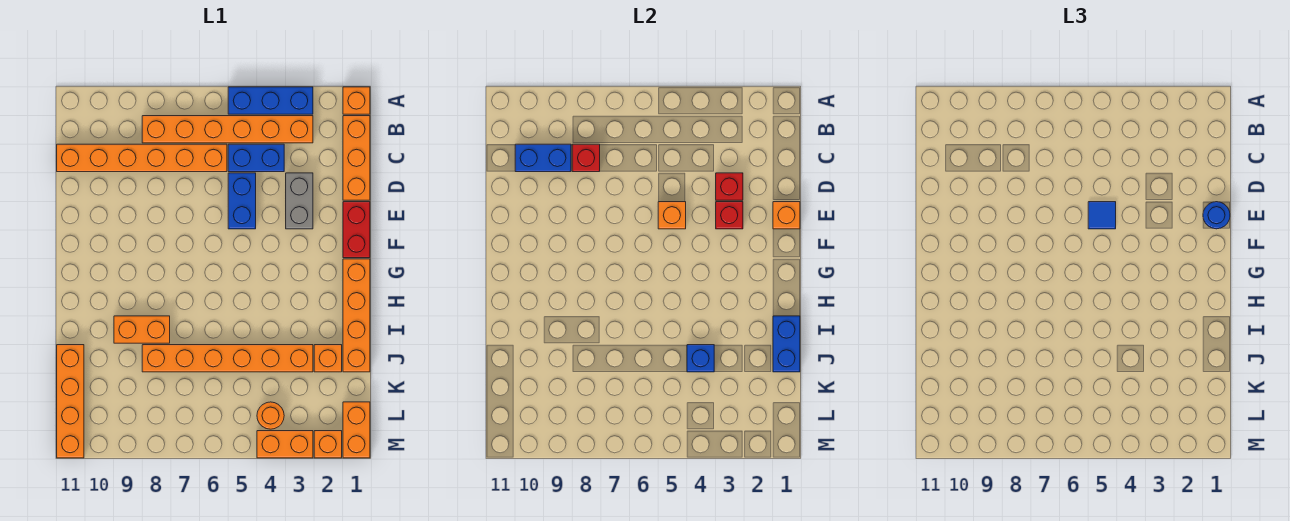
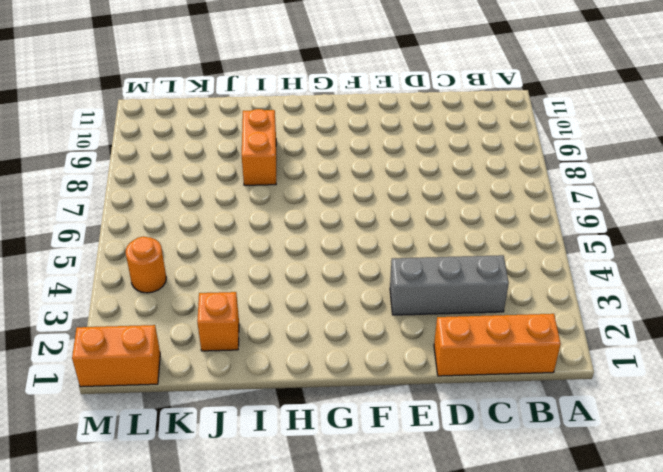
grey 1x3 brick [390,255,509,315] -> grey 1x2 brick [286,173,313,229]
none -> orange 1x1 brick [343,87,370,114]
none -> blue 1x3 brick [228,87,313,114]
none -> orange 1x6 brick [142,116,313,143]

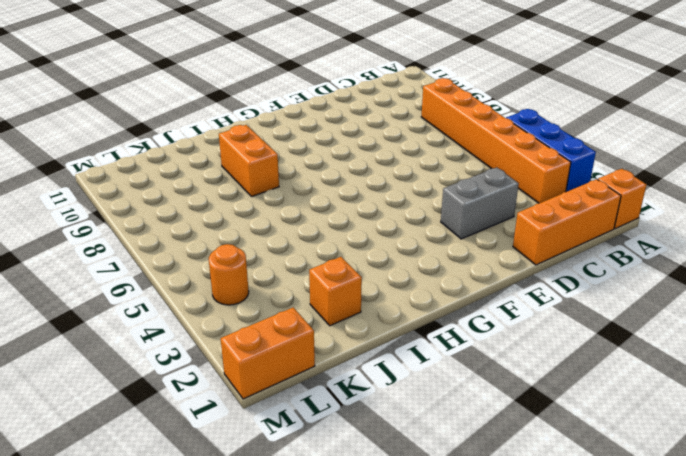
none -> blue 1x2 brick [228,144,284,172]
none -> orange 1x6 brick [57,144,227,172]
none -> blue 1x2 brick [228,173,256,229]

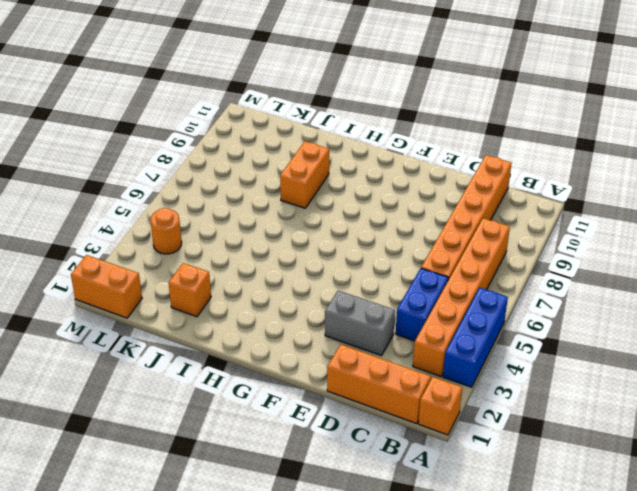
none -> blue 1x2 brick [228,173,256,229]
none -> red 1x2 brick [343,202,370,258]
none -> orange 1x4 brick [343,259,370,372]

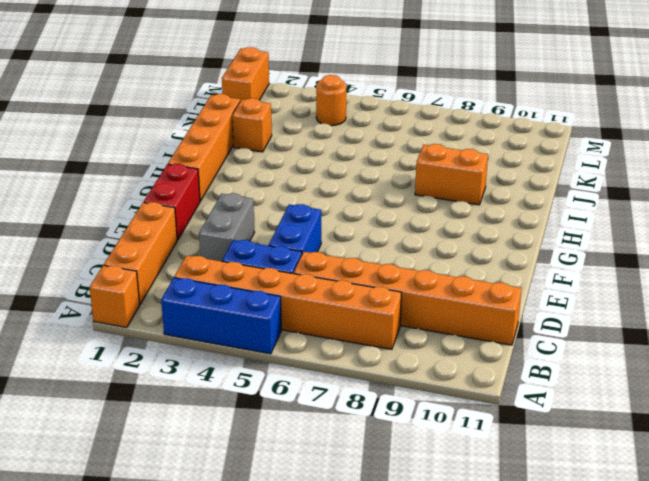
none -> orange 1x6 brick [142,345,313,372]
none -> orange 1x4 brick [57,345,84,458]
none -> orange 1x1 brick [314,431,342,458]

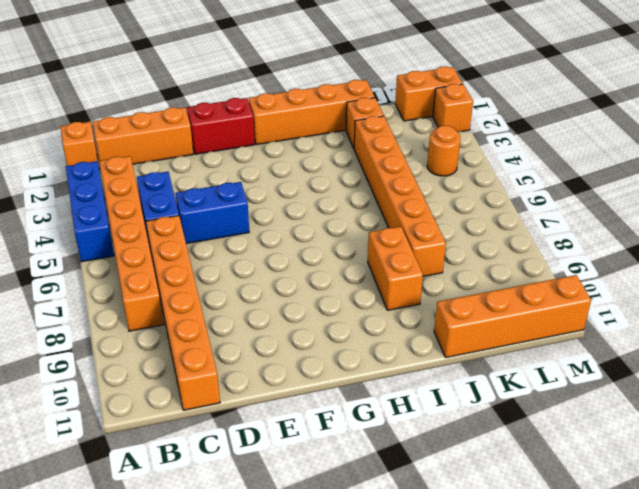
none -> grey 1x2 brick [286,173,313,229]
none -> orange 1x2 brick [257,431,313,458]
none -> red 1x1 brick [572,144,600,172]

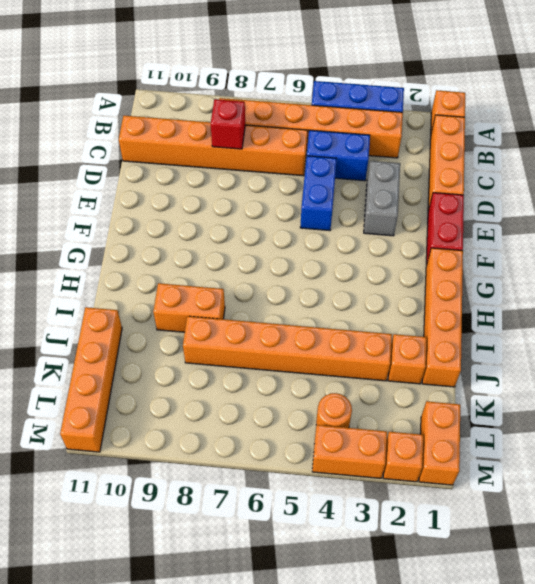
none -> blue 1x2 brick [515,144,571,172]
none -> red 1x1 brick [716,173,743,200]
none -> orange 1x1 brick [773,202,800,229]

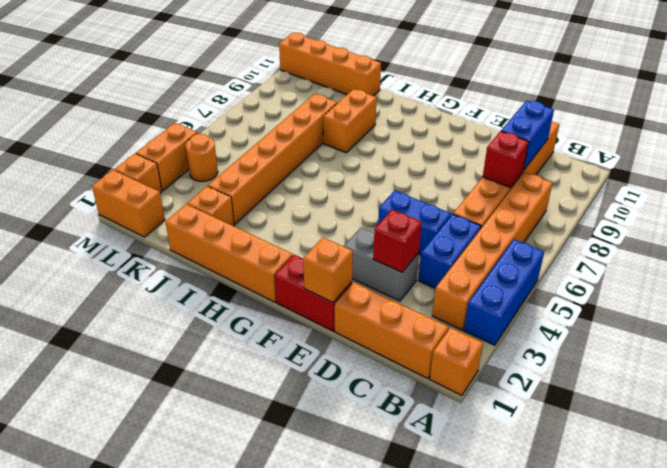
none -> red 1x1 brick [716,202,743,229]
none -> orange 1x1 brick [658,202,686,229]
none -> blue 1x2 brick [773,316,800,372]

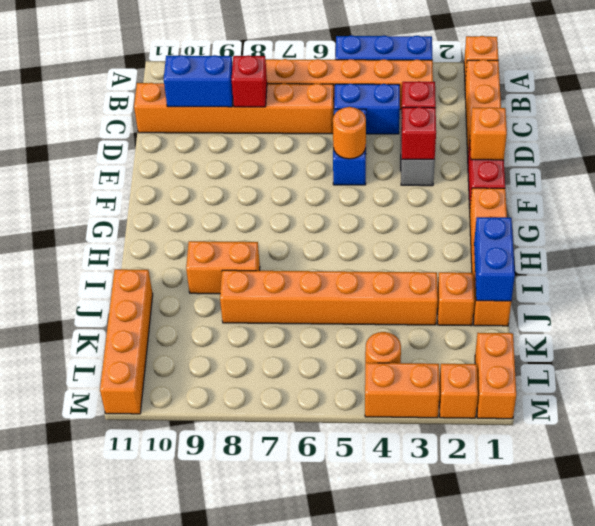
orange 1x1 round brick [333,107,366,159] -> orange 1x1 brick [658,202,686,229]
none -> blue 1x1 brick [687,345,714,372]
none -> blue 1x1 round brick [1203,202,1230,229]
none -> blue 1x1 tile [1088,202,1116,229]

